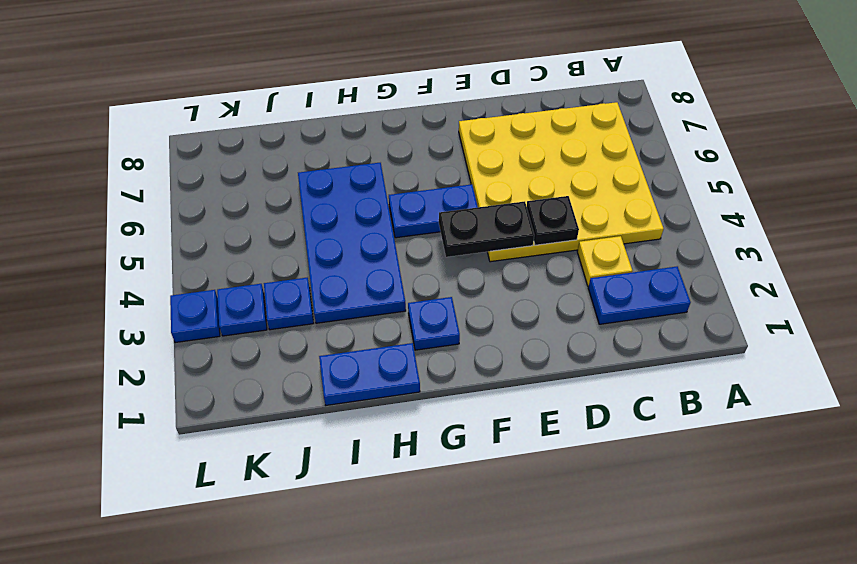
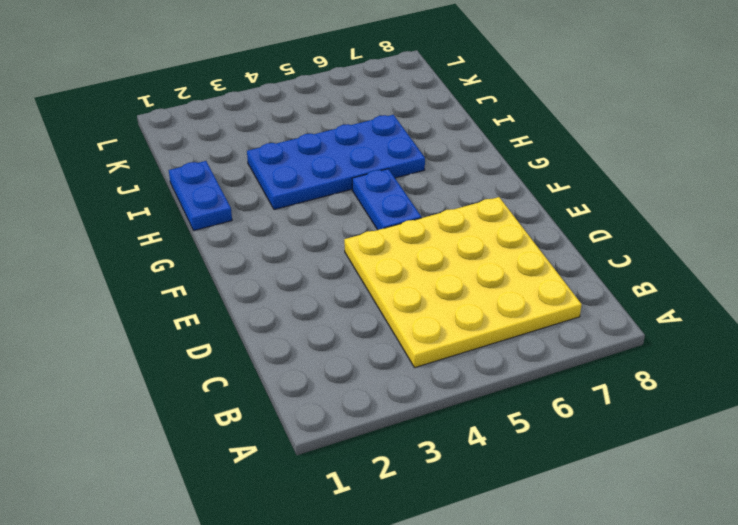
none -> blue 1x2 plate [588,267,691,324]
none -> yellow 1x1 plate [577,236,632,286]
none -> blue 1x1 plate [408,297,460,350]

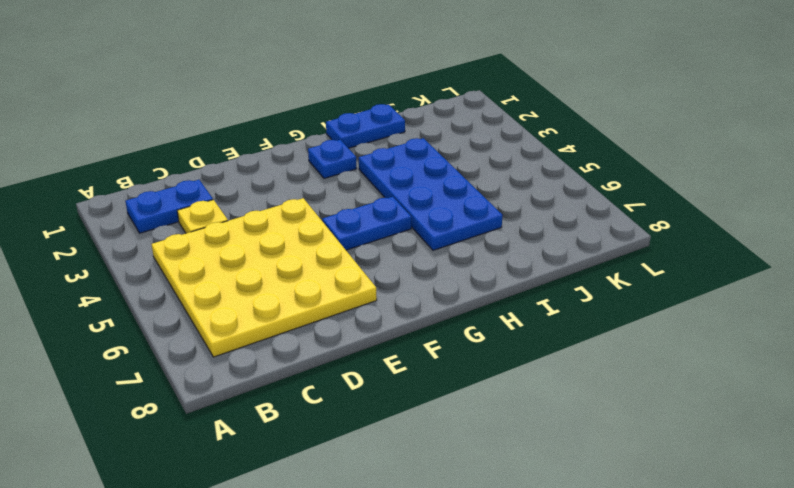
none -> blue 1x1 plate [264,278,313,330]
none -> blue 1x1 plate [217,284,267,336]
none -> blue 1x1 plate [170,290,220,343]

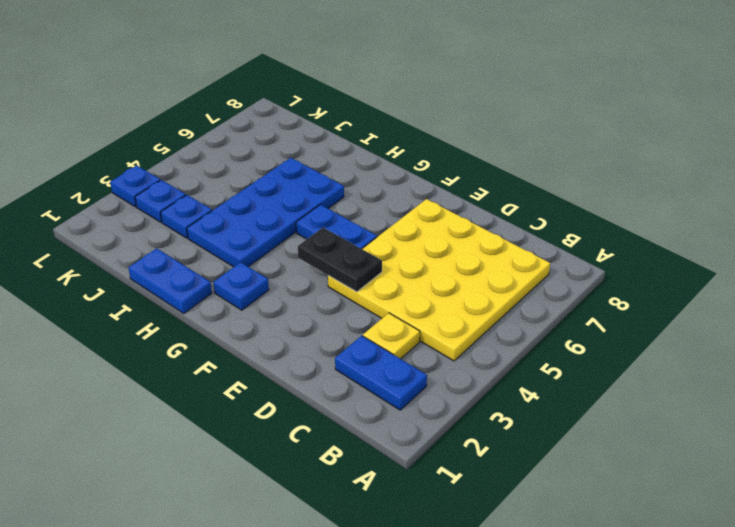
none -> black 1x1 plate [527,196,579,245]

